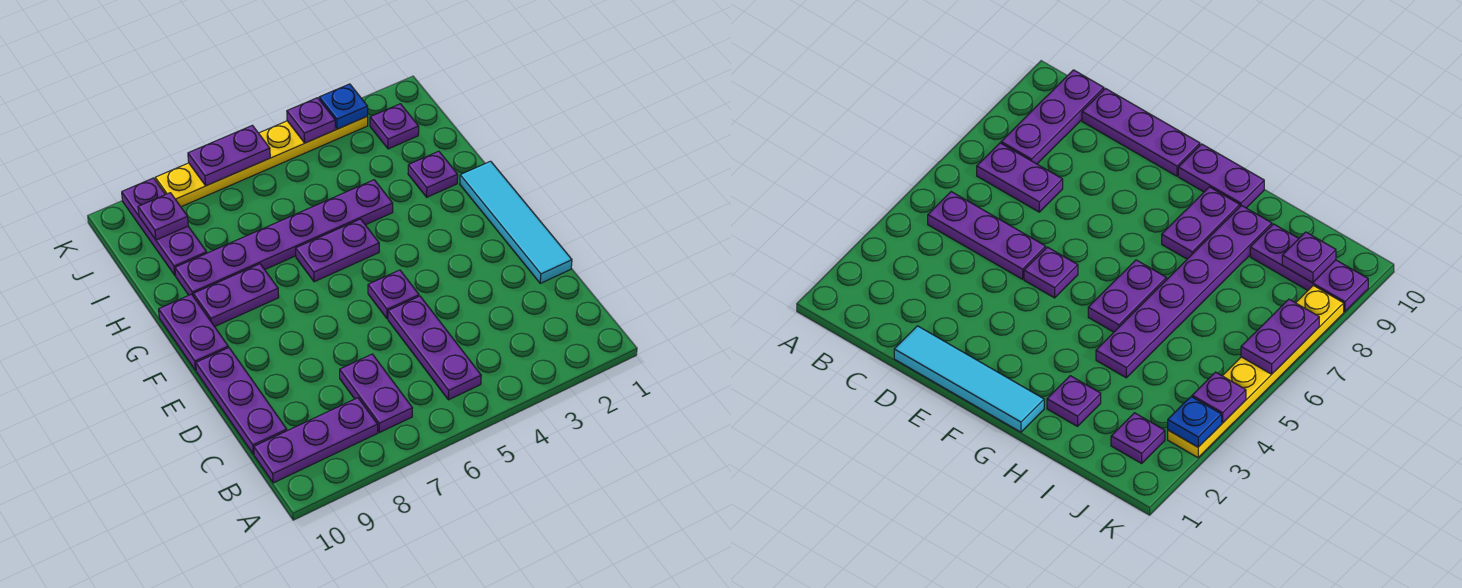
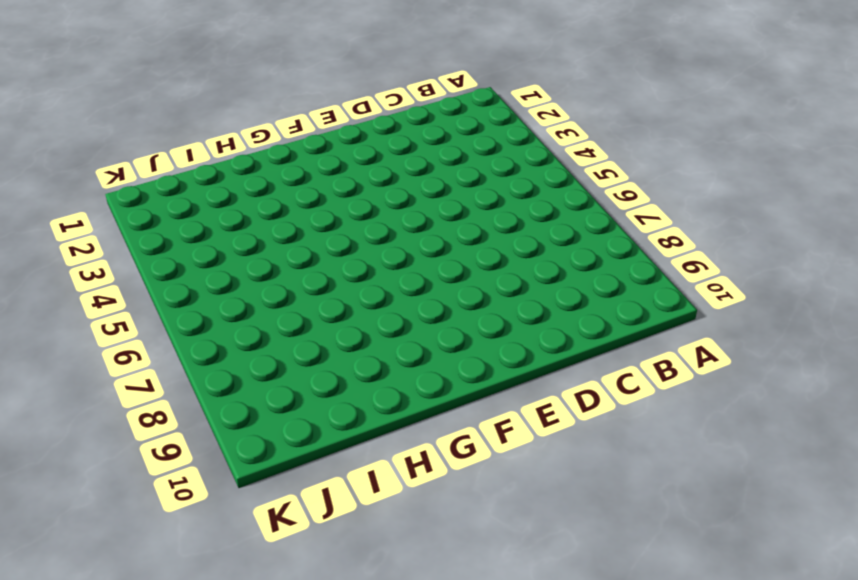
none -> purple 1x3 plate [388,296,481,400]
none -> purple 1x2 plate [340,354,412,433]
none -> purple 1x3 plate [254,398,378,483]

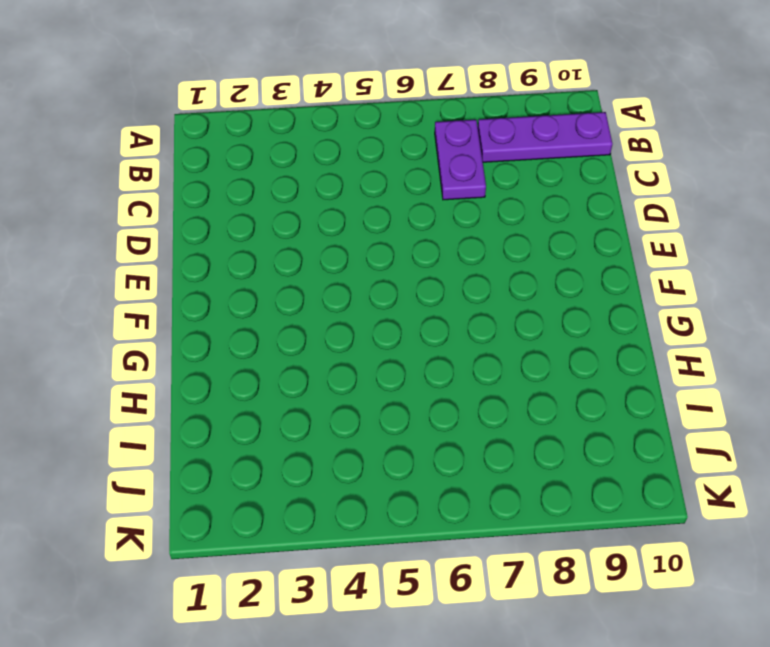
none -> purple 1x3 plate [388,296,481,400]
none -> purple 1x3 plate [196,348,287,454]
none -> cyan 1x4 tile [460,161,572,283]

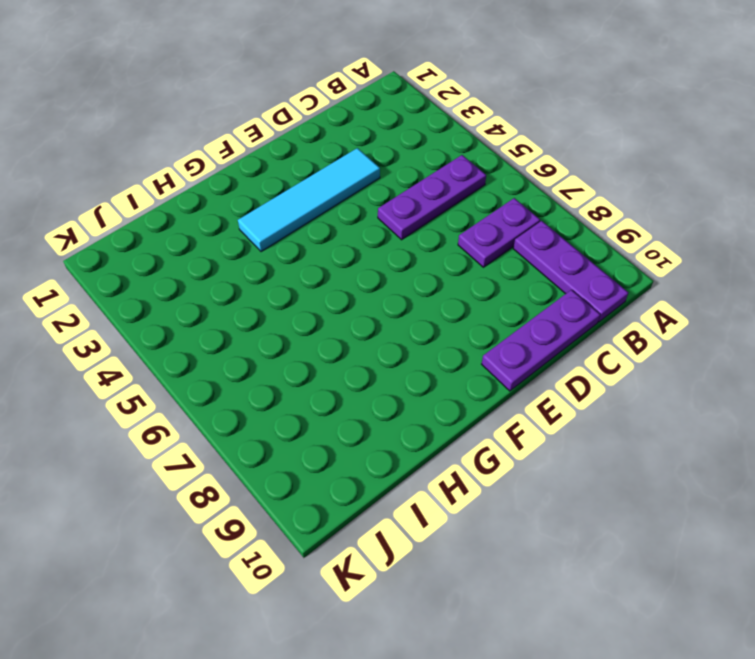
cyan 1x4 tile [238,148,380,252] -> cyan 1x4 tile moved to [460,161,572,283]
none -> purple 1x1 plate [368,270,419,319]
none -> purple 1x2 plate [159,294,228,370]
none -> purple 1x2 plate [296,219,379,282]

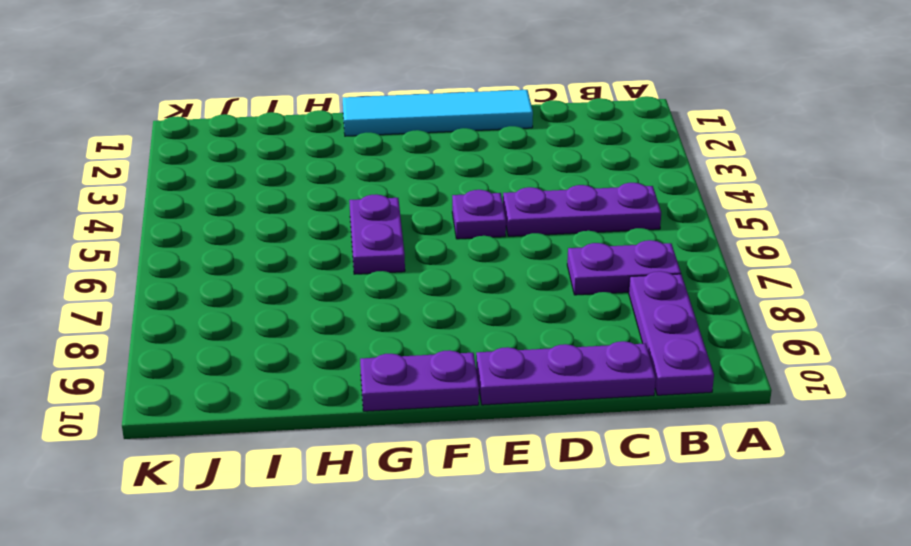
none -> purple 1x2 plate [193,264,279,327]
none -> purple 1x1 plate [408,151,458,197]
none -> purple 1x6 plate [175,180,393,295]

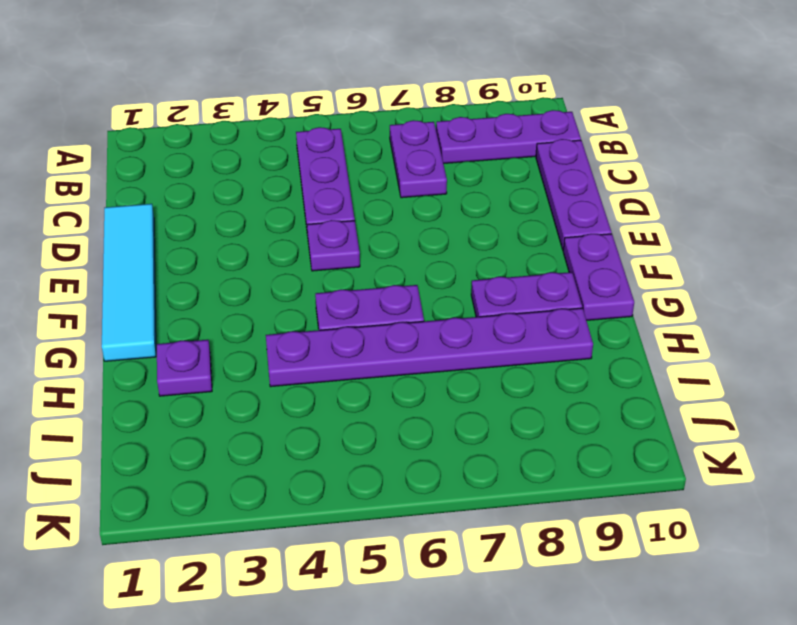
none -> purple 1x3 plate [122,178,207,275]
none -> purple 1x1 plate [370,104,419,149]
none -> yellow 1x6 plate [155,116,368,207]

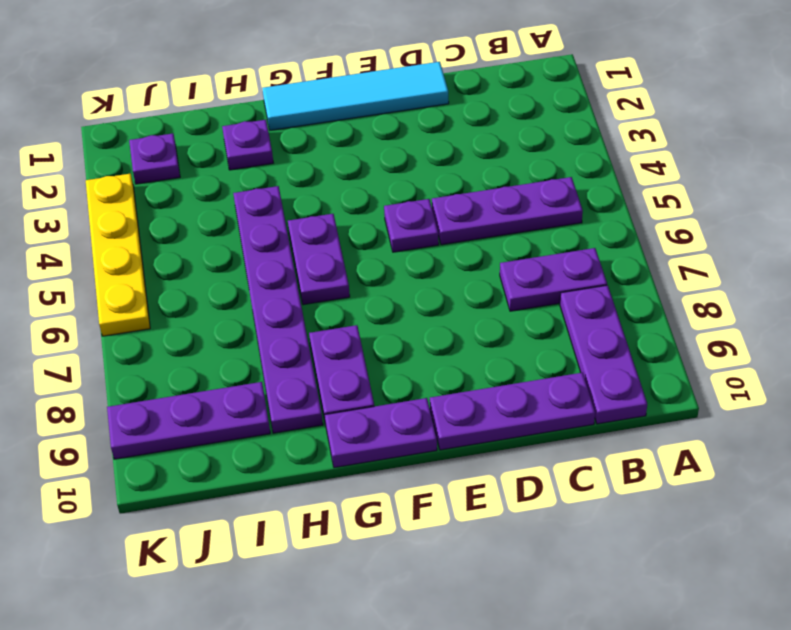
yellow 1x4 plate [86,174,150,336] -> yellow 1x6 plate [155,116,368,207]
none -> purple 1x1 plate [138,193,188,240]
none -> blue 1x1 plate [319,84,368,129]
none -> purple 1x1 plate [287,98,335,143]

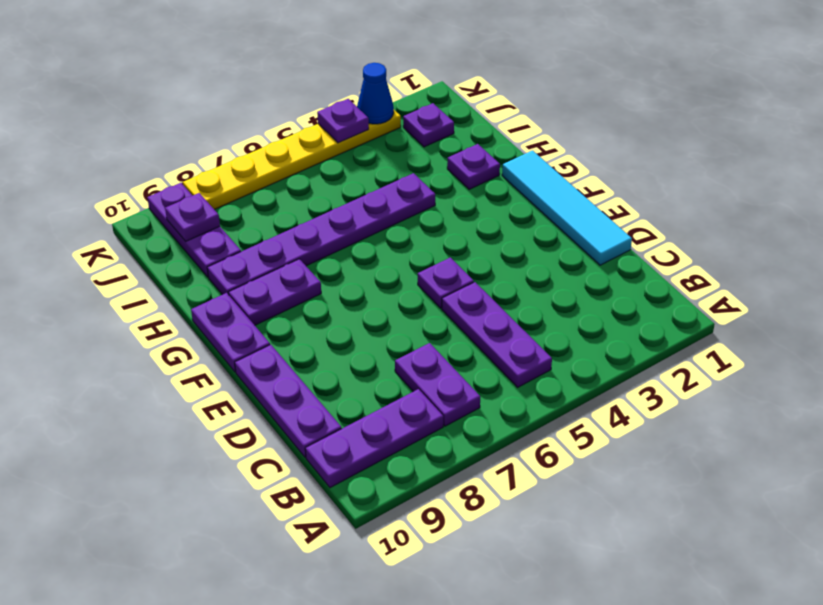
blue 1x1 cone [357,63,394,124] -> blue 1x1 plate [319,84,368,129]
none -> purple 1x2 plate [296,219,379,282]
none -> purple 1x2 plate [188,125,270,186]

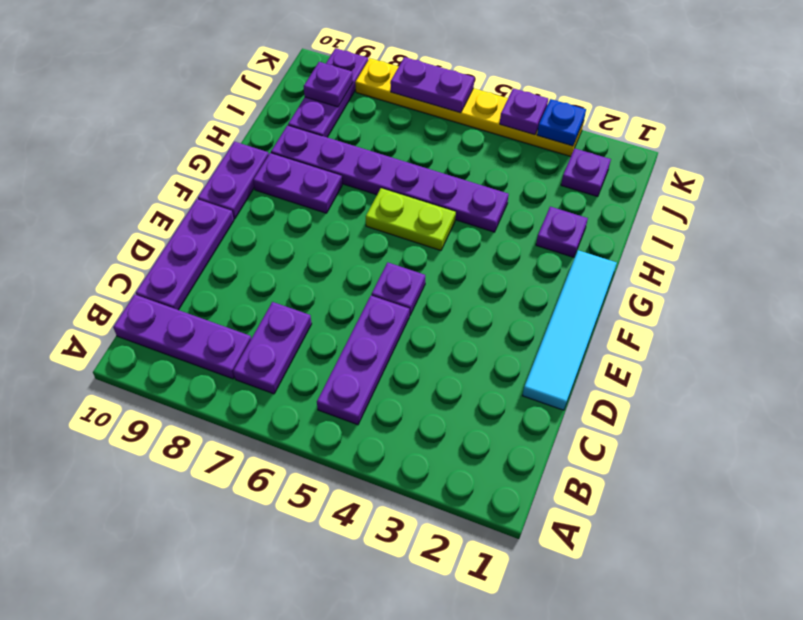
lime 1x2 plate [366,188,456,251] -> purple 1x2 plate [296,219,379,282]

